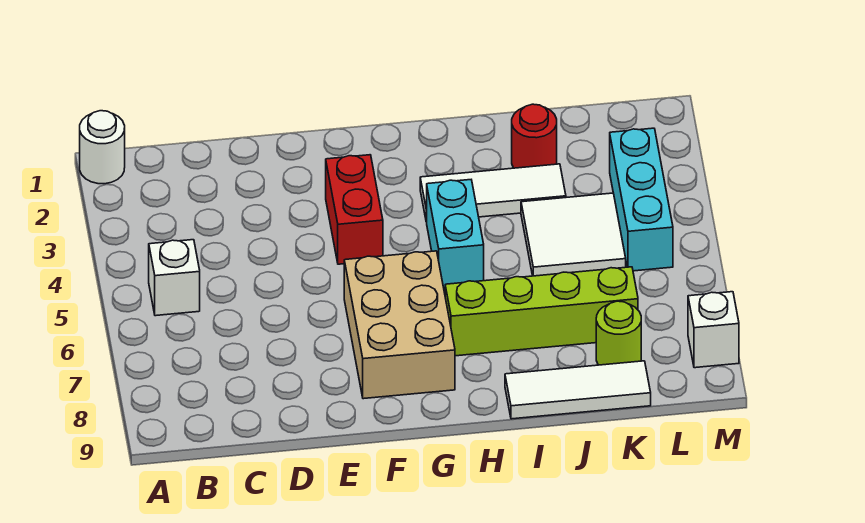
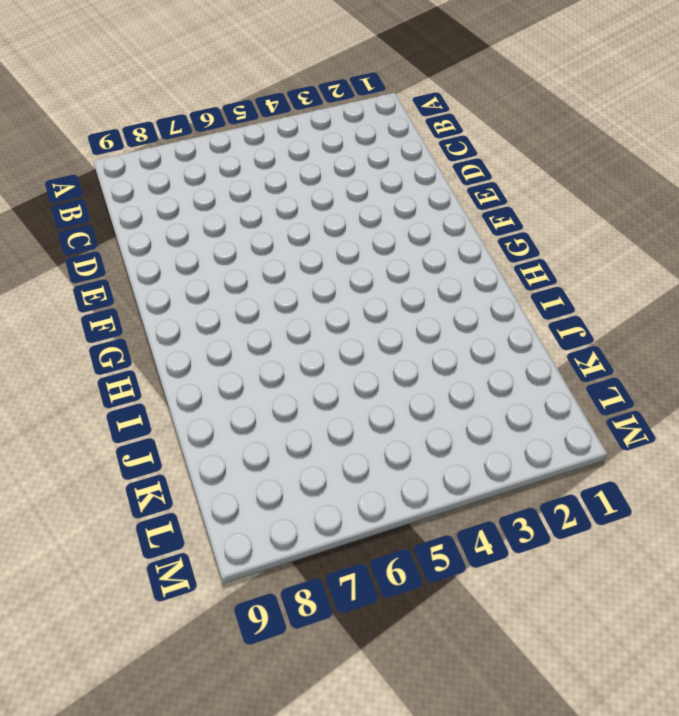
none -> white 1x1 round brick [80,111,125,184]
none -> white 1x1 brick [149,240,200,316]
none -> red 1x2 brick [326,155,383,264]

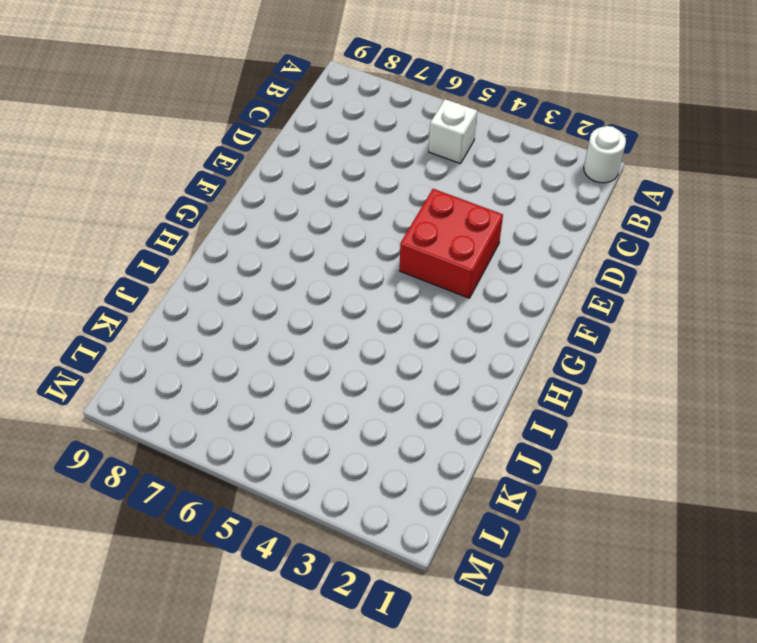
red 2x2 brick [400,189,503,298] -> red 1x2 brick [326,155,383,264]
none -> tan 2x3 brick [344,251,455,399]
none -> white 1x3 tile [420,164,566,222]
none -> cyan 1x2 brick [427,180,484,289]

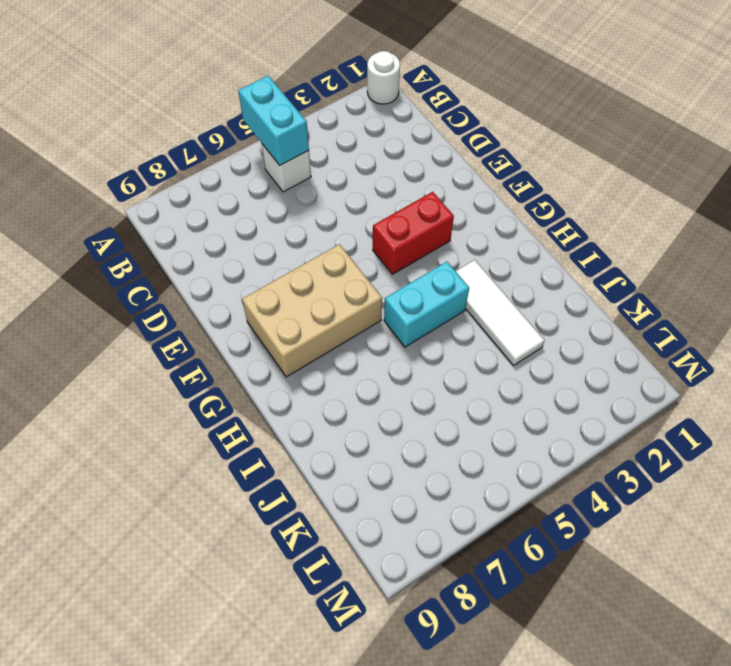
cyan 1x2 brick [238,76,309,165] -> none
none -> lime 1x4 brick [445,267,638,356]
none -> white 1x3 tile [505,361,651,419]
none -> red 1x1 round brick [512,104,557,168]

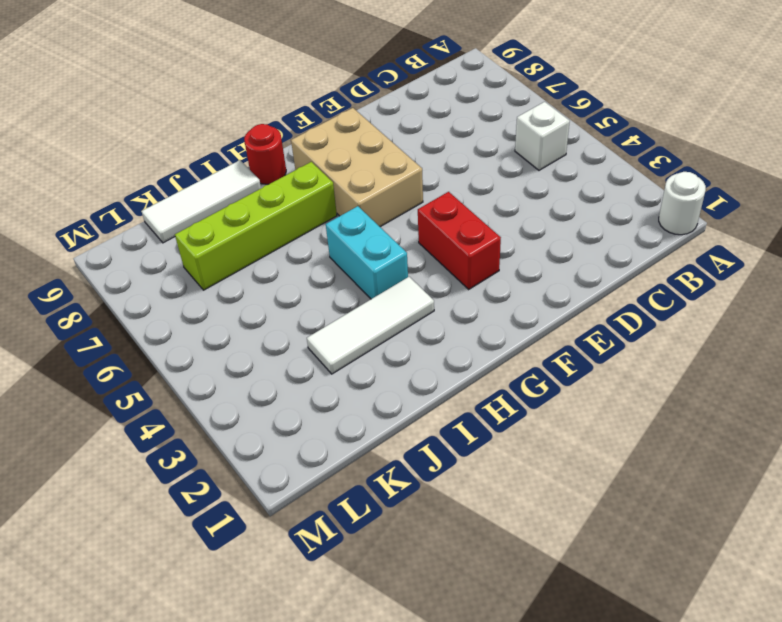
red 1x1 round brick [244,124,286,184] -> red 1x1 round brick moved to [512,104,557,168]
none -> white 2x2 tile [521,193,626,276]
none -> lime 1x1 round brick [596,301,641,365]
none -> cyan 1x3 brick [610,128,673,271]

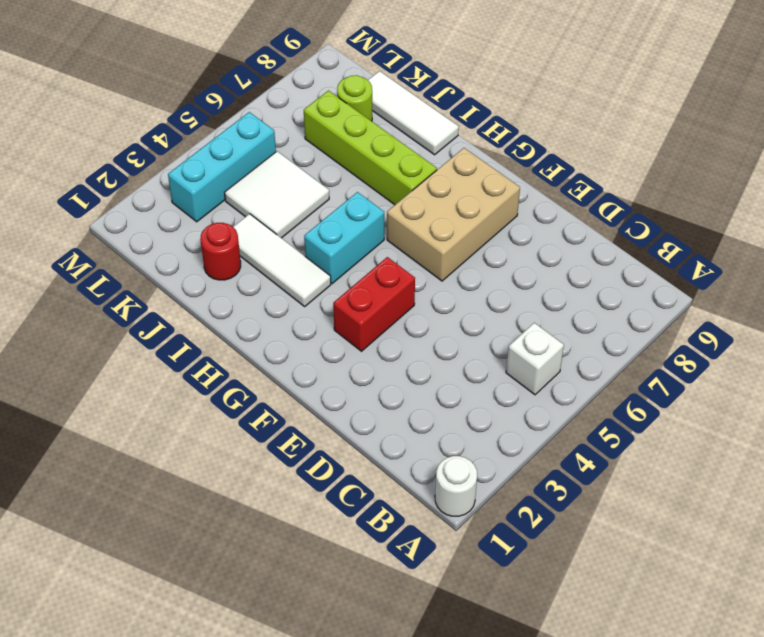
none -> white 1x1 brick [688,292,739,368]

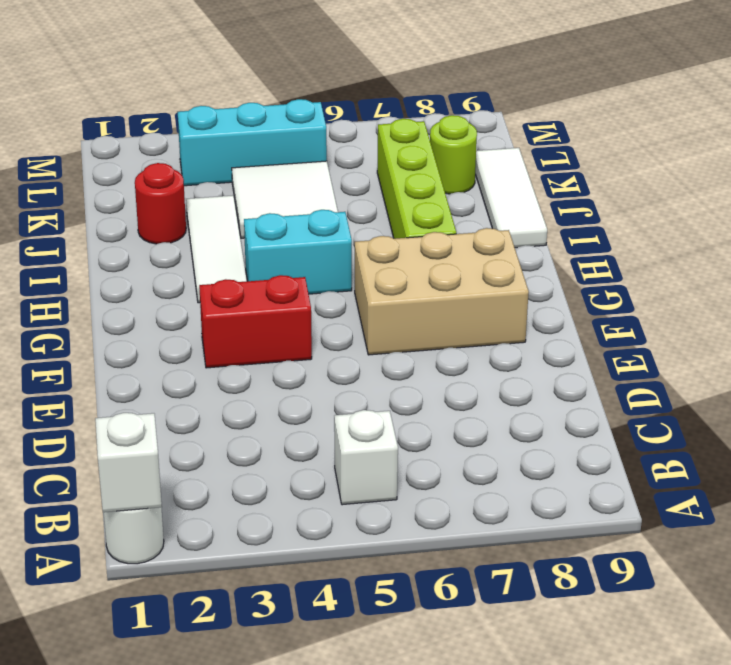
white 1x1 brick [95,413,162,512] -> white 1x1 brick moved to [688,292,739,368]

